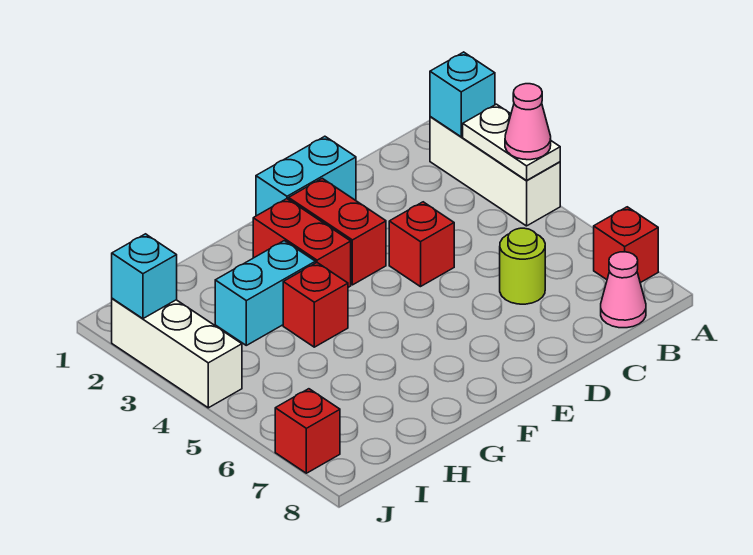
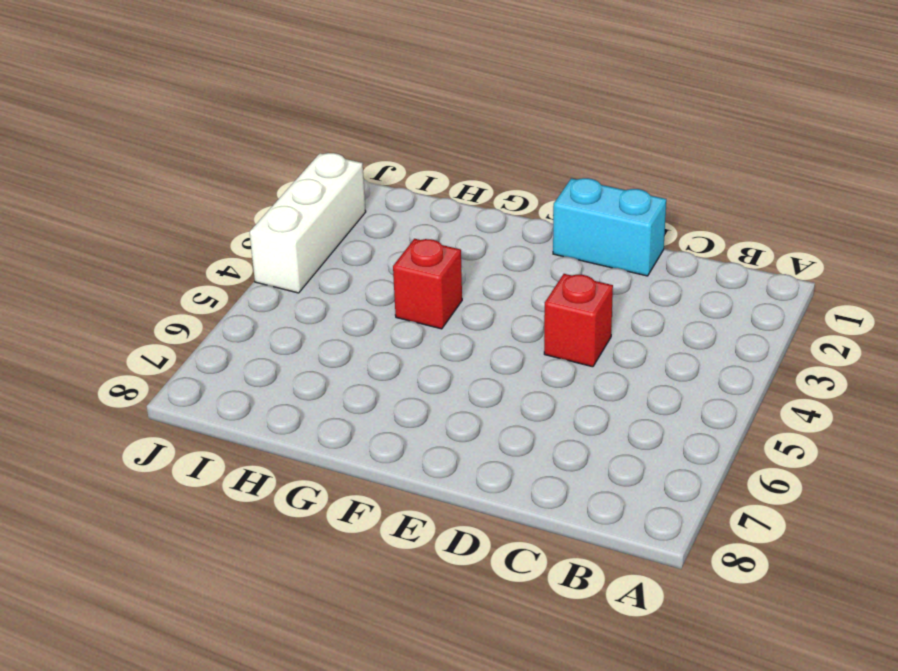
none -> white 1x3 brick [430,117,560,226]
none -> red 1x1 brick [594,207,658,283]
none -> pink 1x1 cone [601,252,646,328]

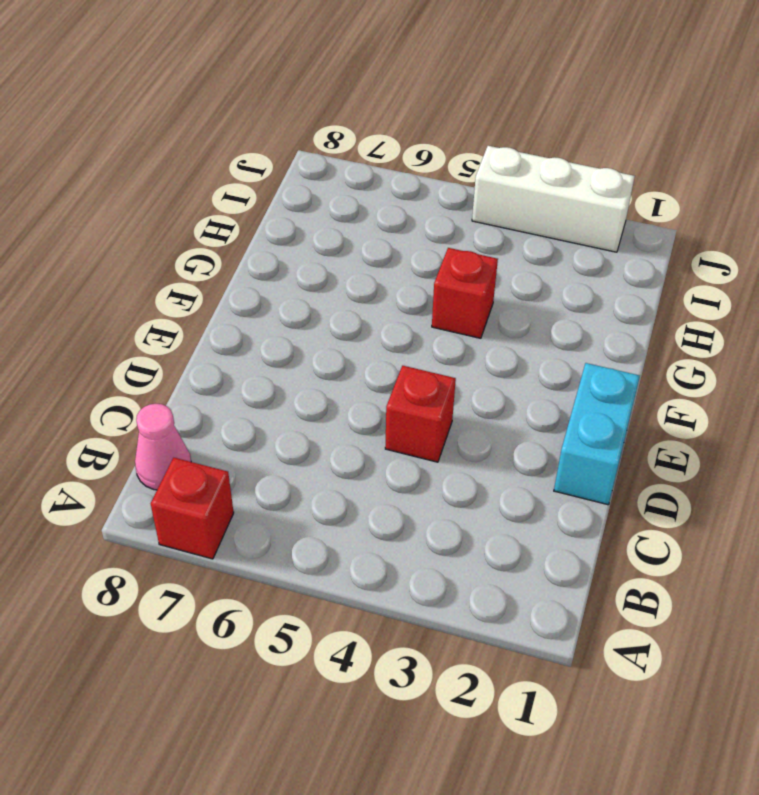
none -> white 1x3 brick [430,117,560,226]
none -> lime 1x1 round brick [500,228,545,304]
none -> red 1x2 brick [289,178,386,285]

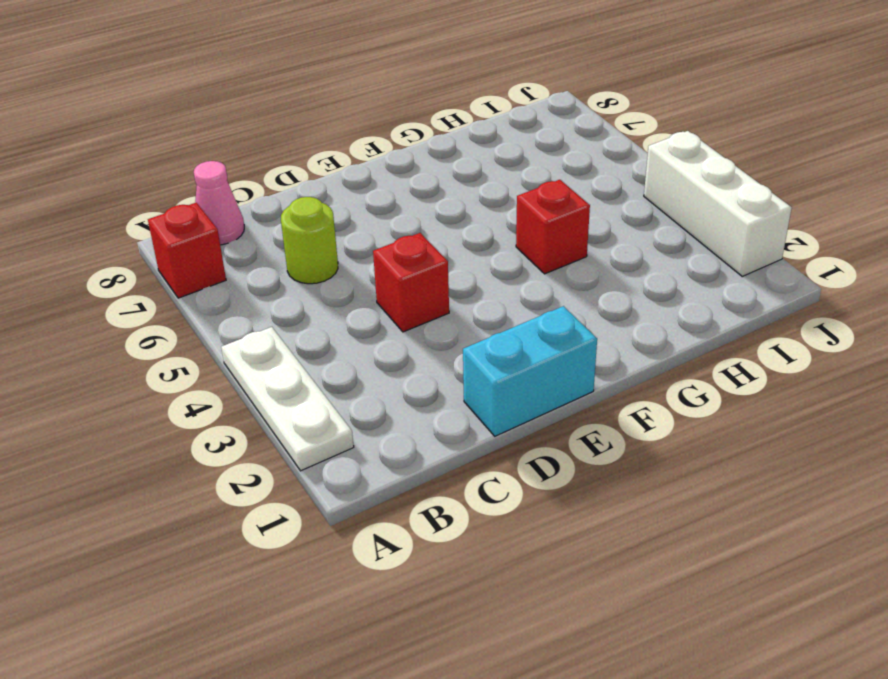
white 1x3 plate [221,327,354,471] -> white 1x3 brick [430,117,560,226]
none -> red 1x2 brick [289,178,386,285]
none -> red 1x2 brick [253,199,351,287]
none -> cyan 1x2 brick [215,241,315,345]

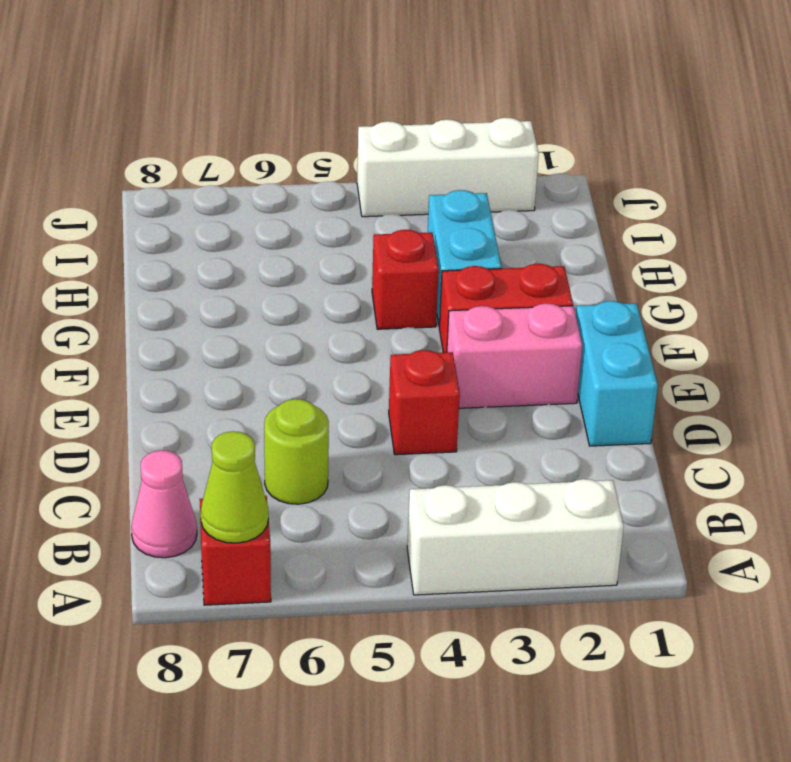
lime 1x1 cone [200,431,269,543] -> none
pink 1x2 brick [447,303,582,408] -> red 1x2 brick [289,178,386,285]
none -> red 1x1 brick [275,389,340,473]
none -> cyan 1x1 brick [430,52,495,137]
none -> white 1x2 plate [463,104,560,180]

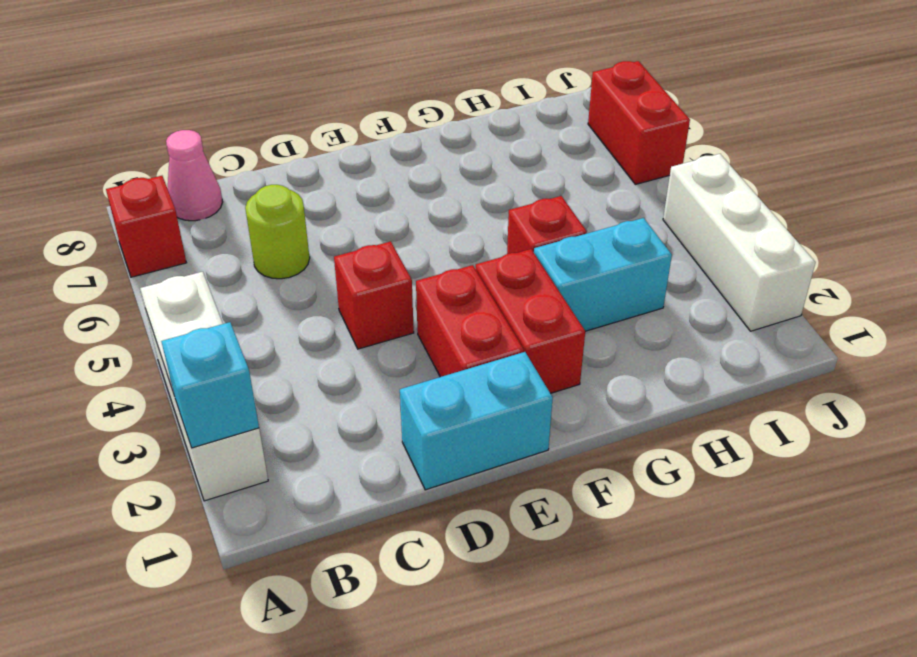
red 1x2 brick [588,61,690,184] -> red 1x1 brick [275,389,340,473]
none -> cyan 1x1 brick [112,234,177,319]
none -> pink 1x1 cone [505,84,551,160]

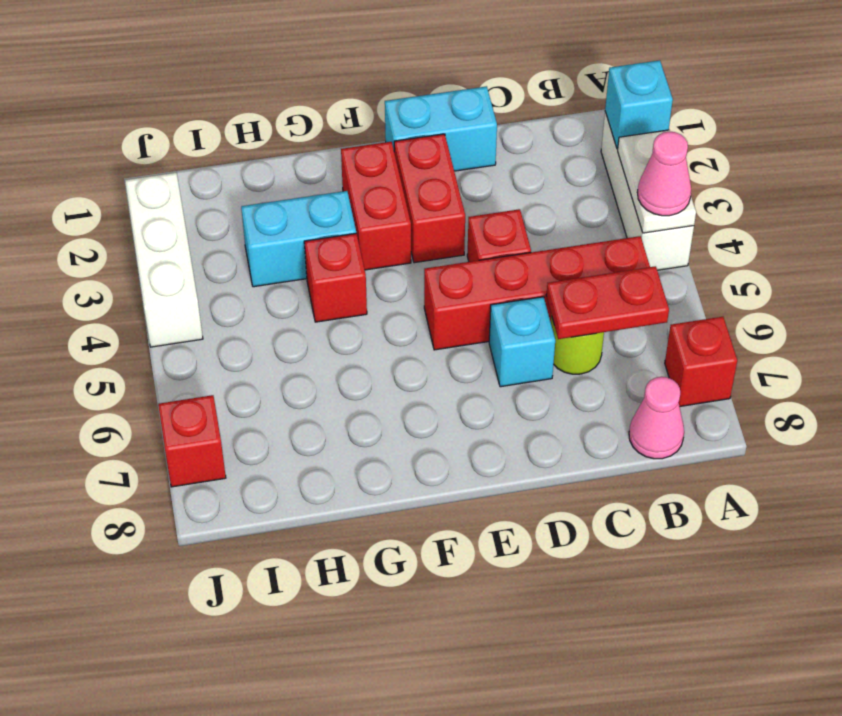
red 1x4 brick [424,236,650,350] -> none
red 1x2 plate [546,266,669,339] -> none
cyan 1x1 brick [489,297,555,387] -> cyan 1x1 brick moved to [112,234,177,319]

